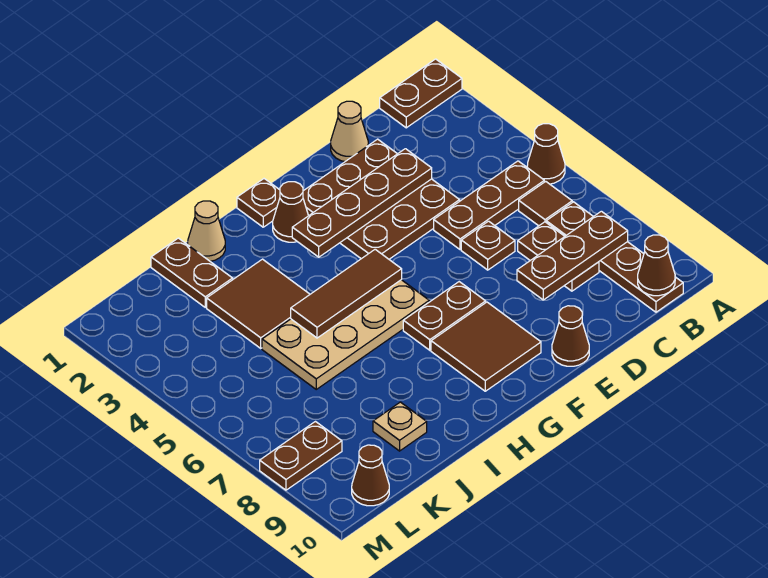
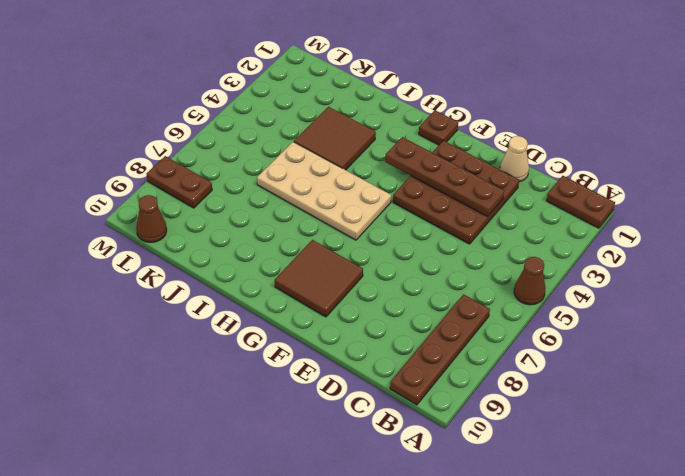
none -> brown 1x3 plate [434,161,544,250]
none -> brown 1x1 tile [519,181,572,226]
none -> brown 1x2 plate [518,222,599,291]

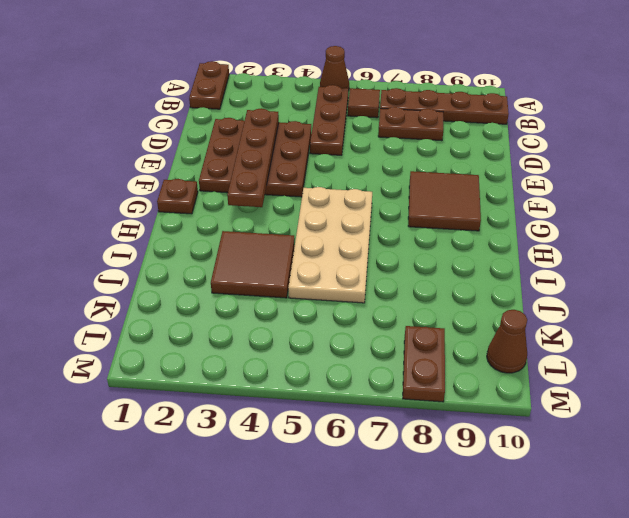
none -> tan 1x1 cone [331,101,368,162]
none -> brown 1x1 plate [461,221,515,270]
none -> brown 1x1 cone [552,306,589,366]

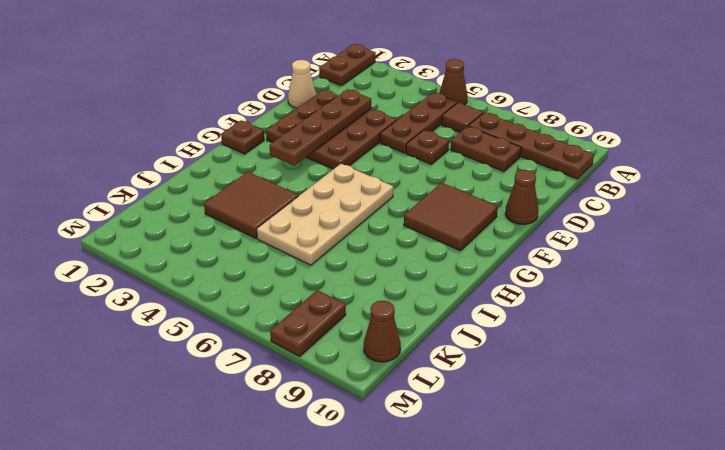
none -> brown 1x2 plate [403,282,486,350]
none -> brown 1x1 cone [273,182,308,242]
none -> tan 1x1 cone [188,201,225,261]

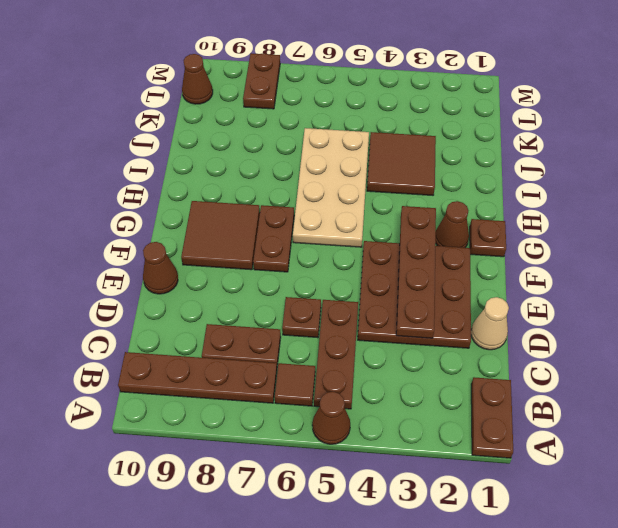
none -> tan 1x1 cone [188,201,225,261]
none -> brown 1x2 plate [151,238,233,307]
none -> tan 1x1 plate [373,402,427,451]

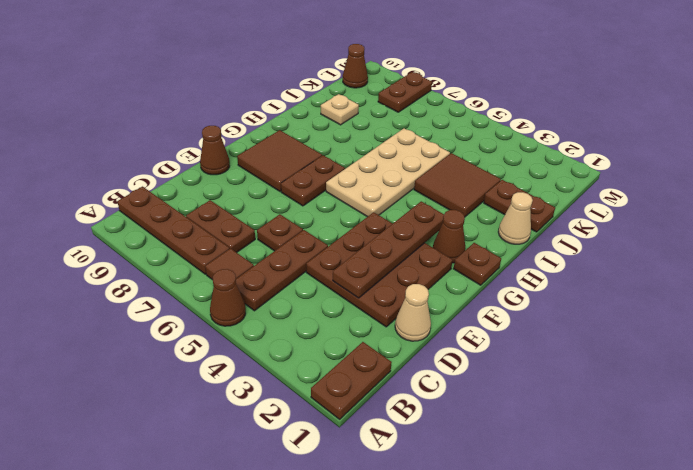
none -> brown 1x3 plate [517,211,628,300]
none -> brown 1x1 cone [638,235,675,296]
none -> brown 1x3 tile [291,249,402,338]

